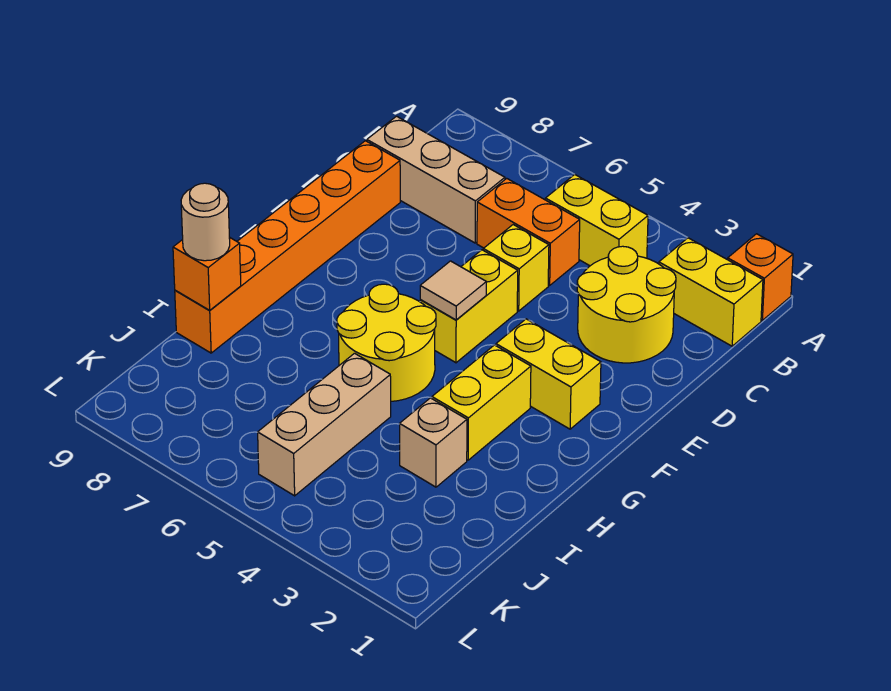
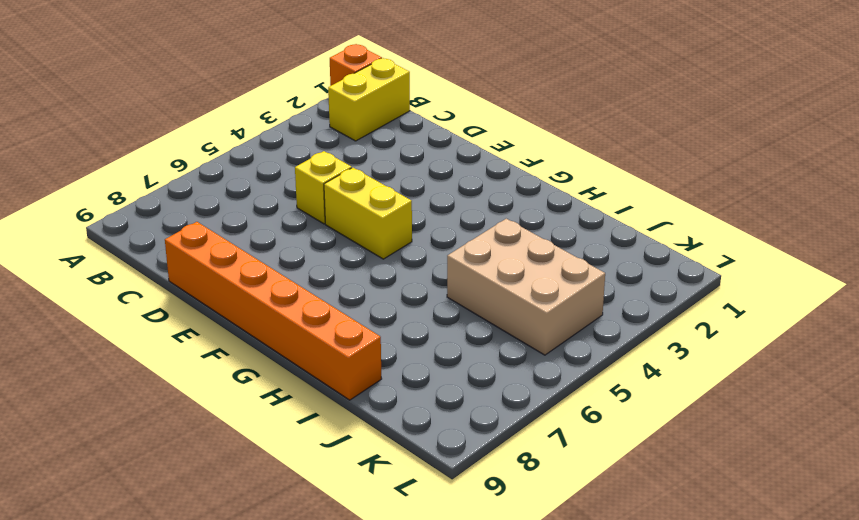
tan 2x3 brick [447,219,605,355] -> tan 1x3 brick [258,353,391,496]
none -> yellow 1x2 brick [545,174,648,266]
none -> yellow 2x2 round brick [577,246,676,363]
none -> orange 1x2 brick [477,178,580,285]

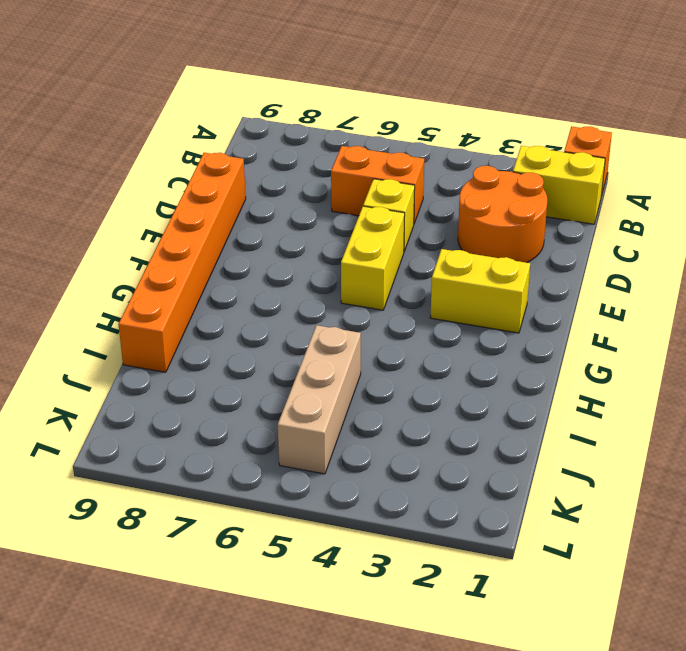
orange 2x2 round brick [458,166,547,263] -> yellow 2x2 round brick [577,246,676,363]
none -> yellow 1x2 brick [545,174,648,266]
none -> tan 1x3 brick [367,116,505,243]
none -> yellow 1x2 brick [432,345,531,460]

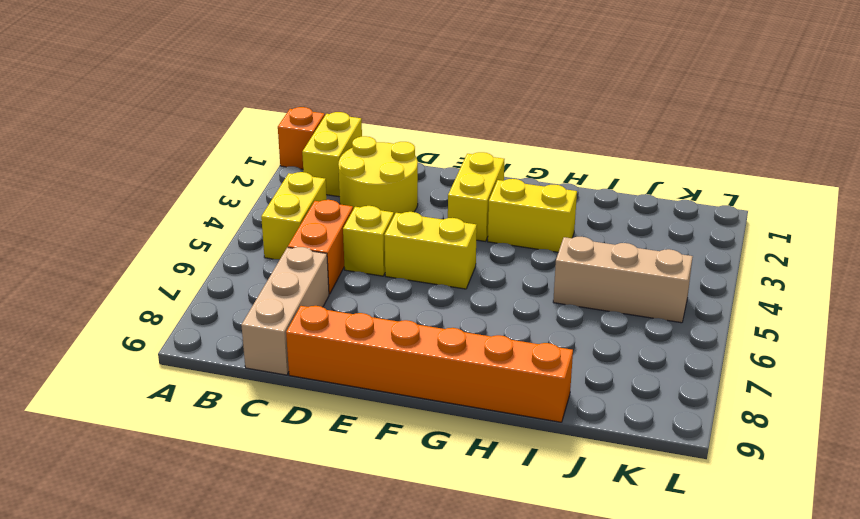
none -> yellow 2x2 round brick [337,284,436,401]
none -> tan 1x1 brick [400,398,467,487]
none -> tan 1x1 tile [420,261,486,320]

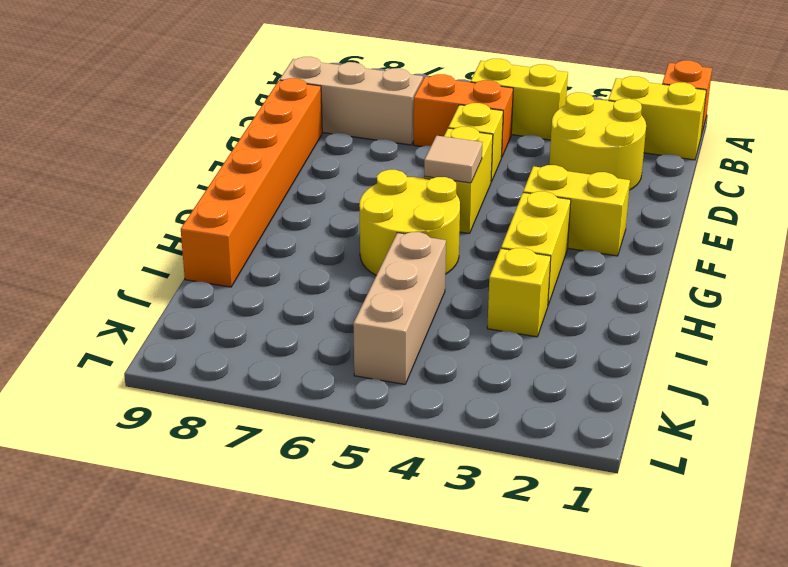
yellow 1x1 brick [487,248,551,337] -> tan 1x1 brick [400,398,467,487]
none -> orange 1x1 brick [173,237,241,310]
none -> tan 1x1 round brick [181,183,230,261]

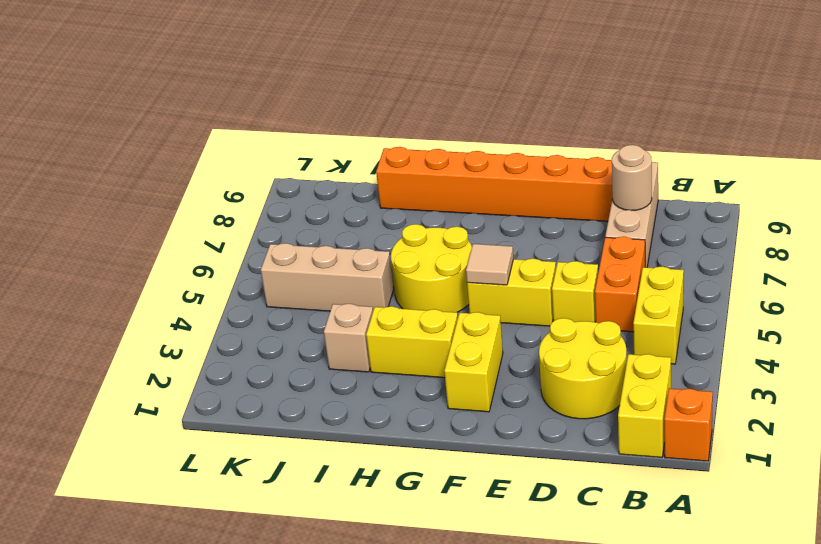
tan 1x1 round brick [612,145,652,211] -> tan 1x1 round brick moved to [181,183,230,261]
none -> orange 1x1 brick [173,237,241,310]

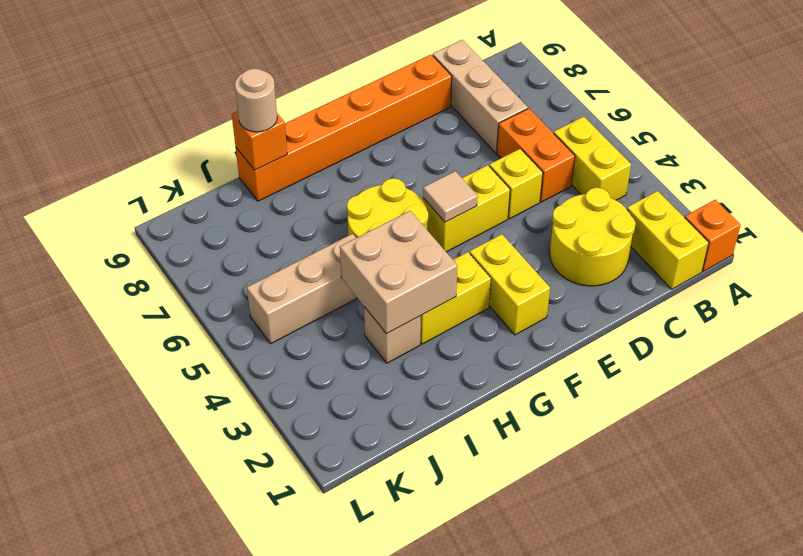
tan 2x2 brick [340,211,458,334] -> none

